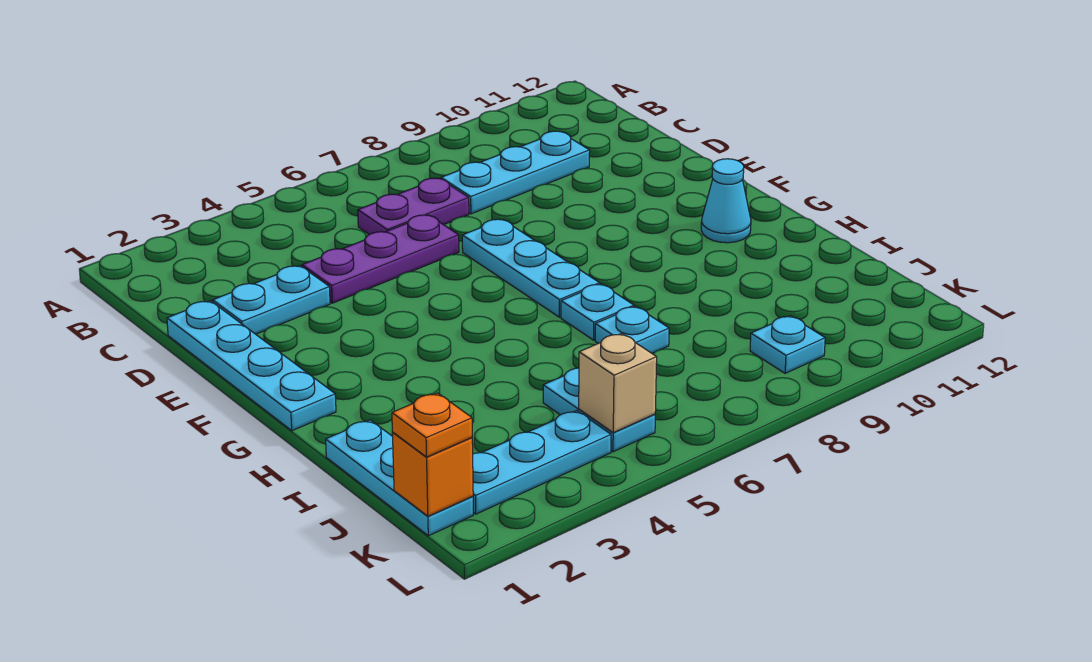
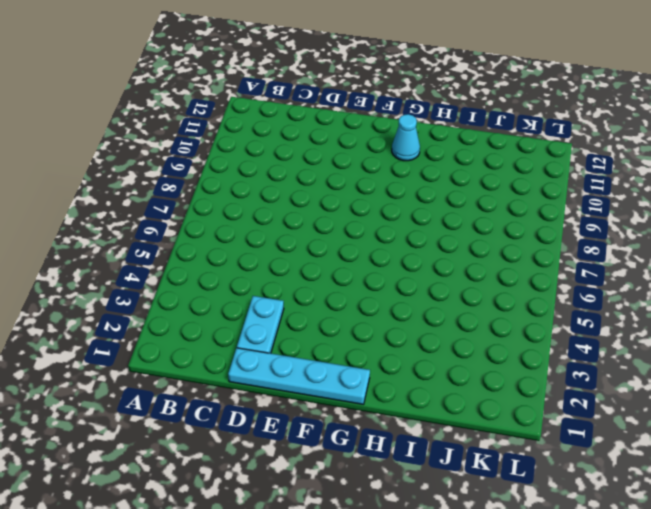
none -> purple 1x2 plate [358,178,469,235]
none -> cyan 1x3 plate [441,131,590,214]
none -> purple 1x3 plate [302,215,459,303]

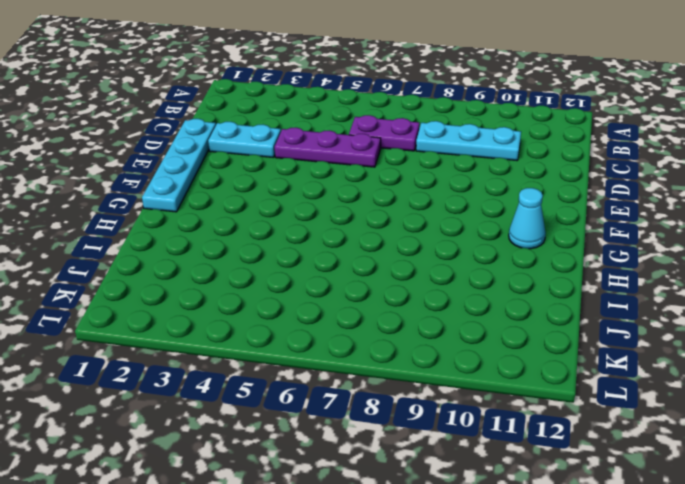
none -> cyan 1x3 plate [462,219,600,317]
none -> cyan 1x1 plate [561,284,634,340]
none -> cyan 1x3 plate [326,420,473,536]

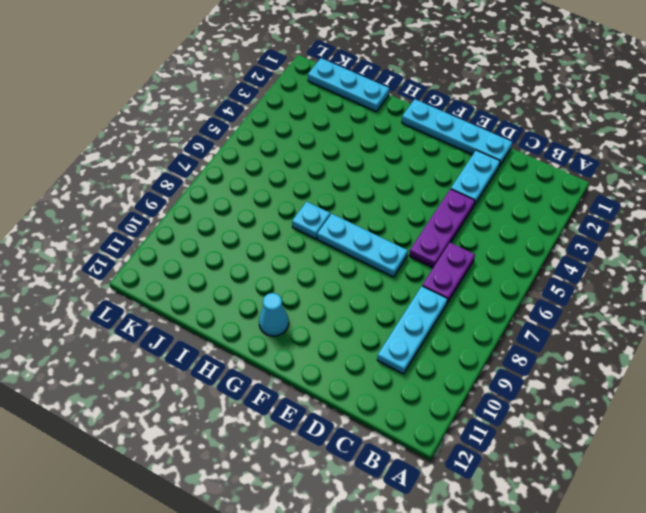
none -> cyan 1x1 plate [595,306,669,353]
none -> cyan 1x2 plate [543,368,655,452]
none -> cyan 1x3 plate [473,411,611,514]

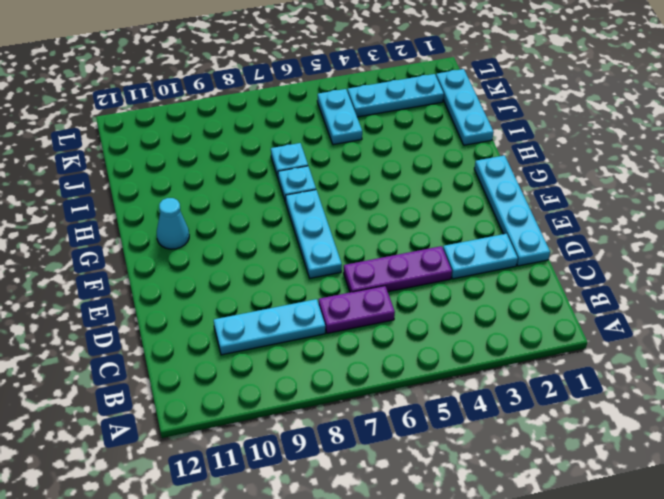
none -> cyan 1x1 plate [750,316,825,373]
none -> orange 1x1 brick [392,433,473,516]
none -> tan 1x1 brick [579,334,657,433]

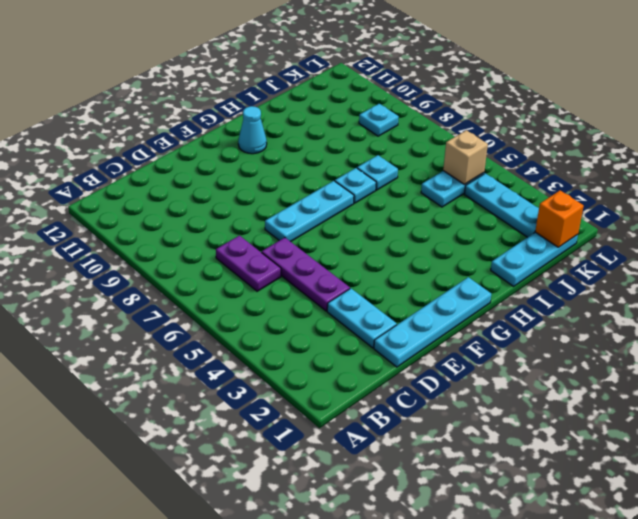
none -> cyan 1x3 plate [441,131,590,214]
none -> orange 1x1 plate [392,393,472,457]

